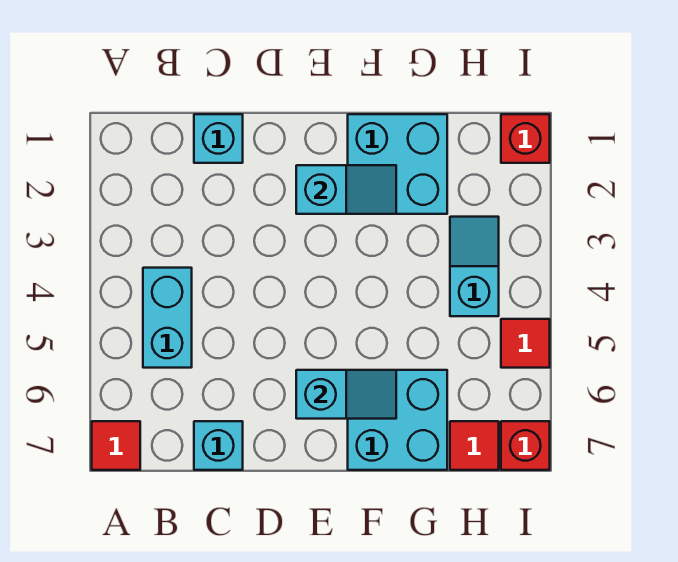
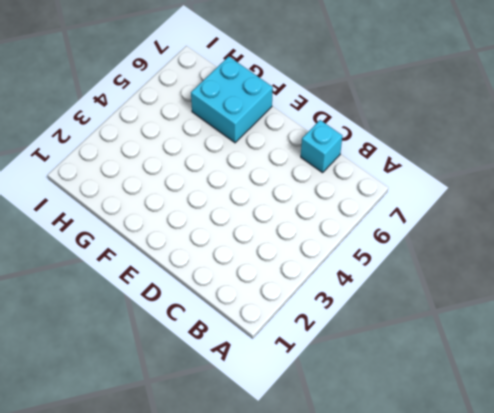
none -> red 1x1 tile [92,421,140,470]
none -> cyan 1x2 brick [143,268,192,368]
none -> cyan 1x1 brick [194,114,243,163]

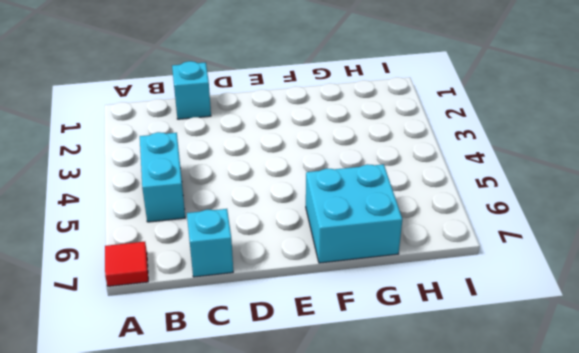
none -> cyan 2x2 brick [348,114,447,214]
none -> cyan 1x2 slope [450,217,499,316]
none -> red 1x1 tile [450,421,499,470]

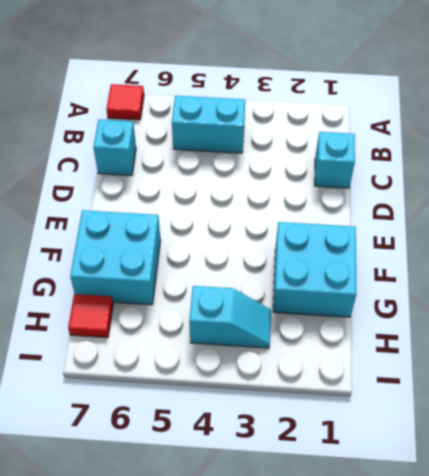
none -> red 1x1 brick [501,114,550,163]
none -> red 1x1 tile [501,319,550,368]
none -> red 1x1 brick [501,421,550,470]

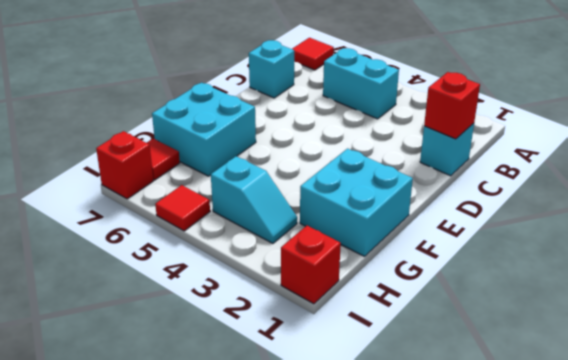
red 1x1 brick [424,72,480,139] -> none
none -> cyan 1x2 slope [296,165,396,214]
none -> cyan 1x2 slope [296,370,396,419]

